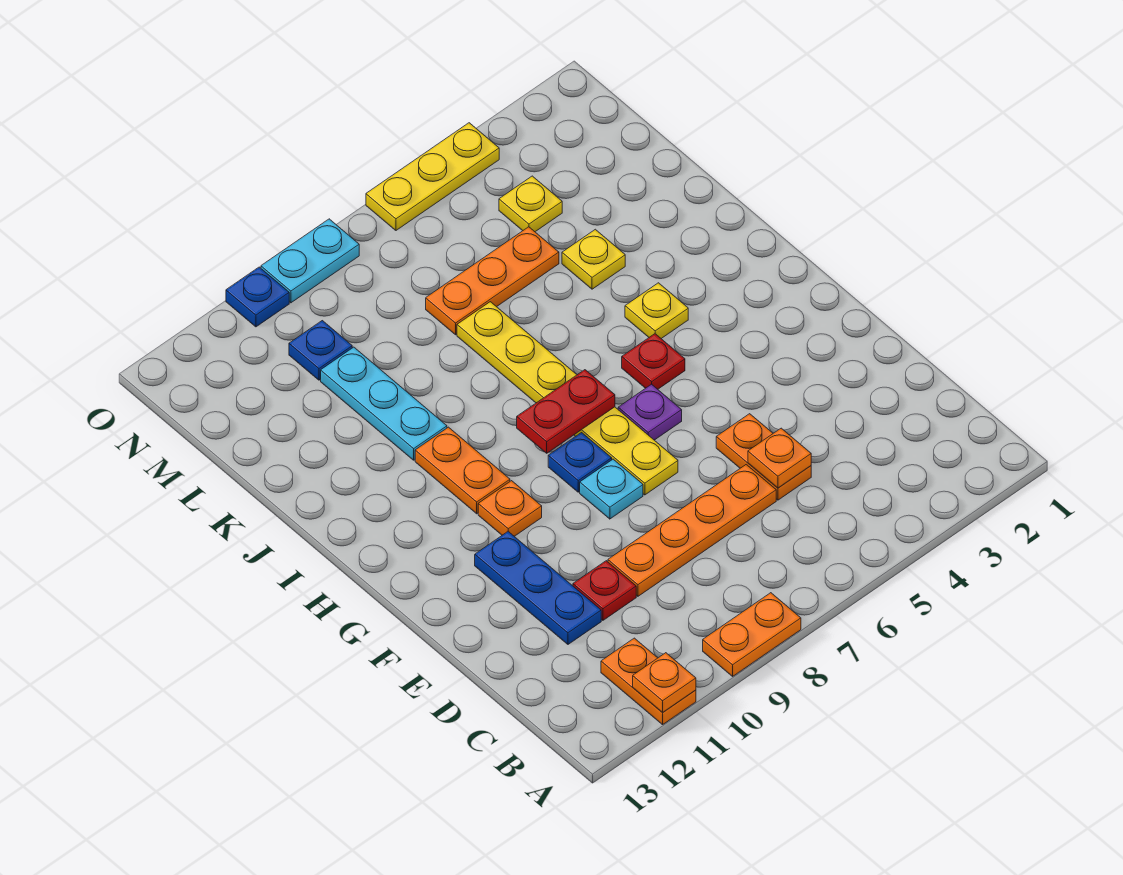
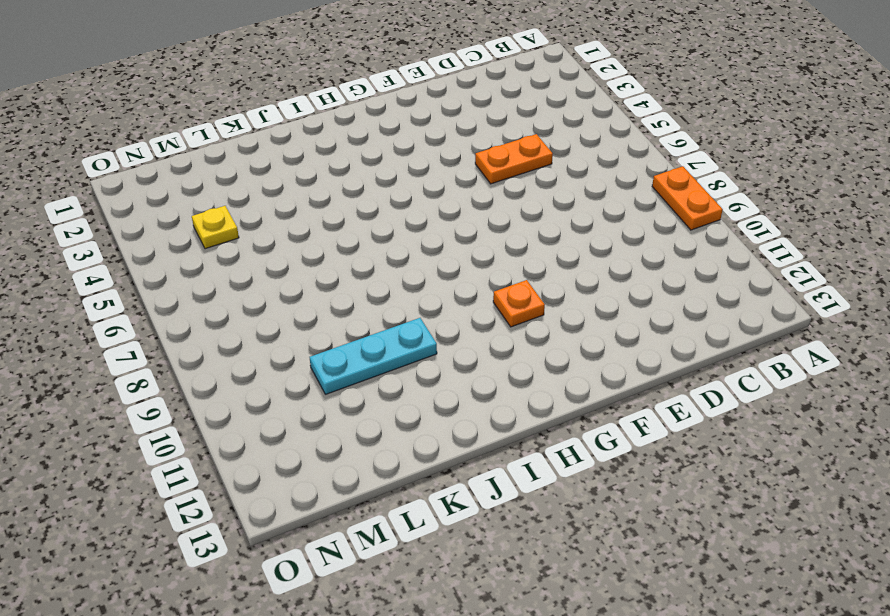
none -> orange 1x2 plate [601,638,696,725]
none -> orange 1x4 plate [608,465,776,596]
none -> red 1x1 plate [573,561,636,620]

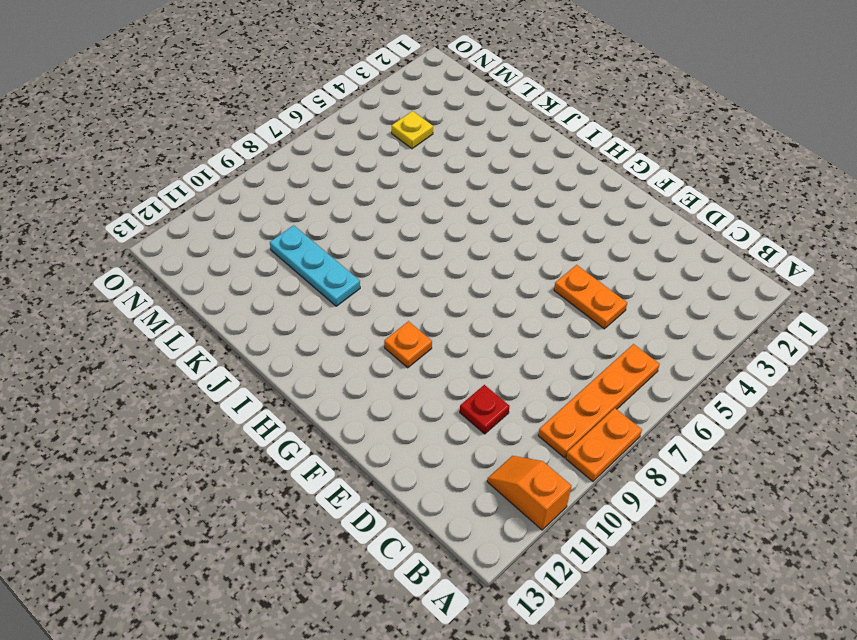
orange 1x2 slope [487,456,572,530] -> orange 1x2 plate [601,638,696,725]
orange 1x4 plate [538,344,660,458] -> orange 1x4 plate moved to [608,465,776,596]
none -> blue 1x3 plate [475,532,601,644]
none -> yellow 1x6 plate [457,302,678,495]
none -> cyan 1x1 plate [580,459,643,519]

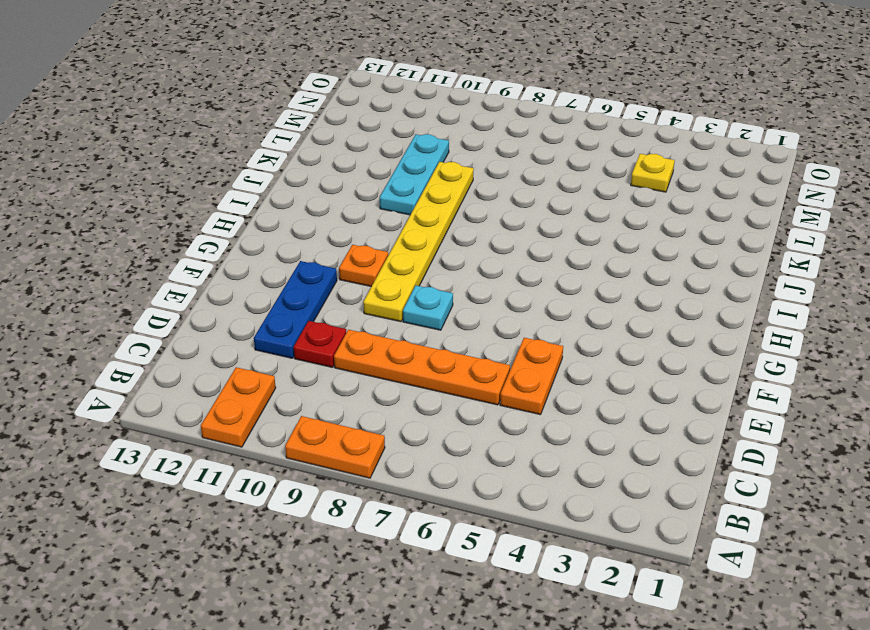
yellow 1x6 plate [363,162,474,322] -> yellow 1x6 plate moved to [457,302,678,495]
none -> purple 1x1 plate [618,384,682,440]
none -> blue 1x1 plate [548,433,612,492]
none -> red 1x1 plate [622,334,685,389]

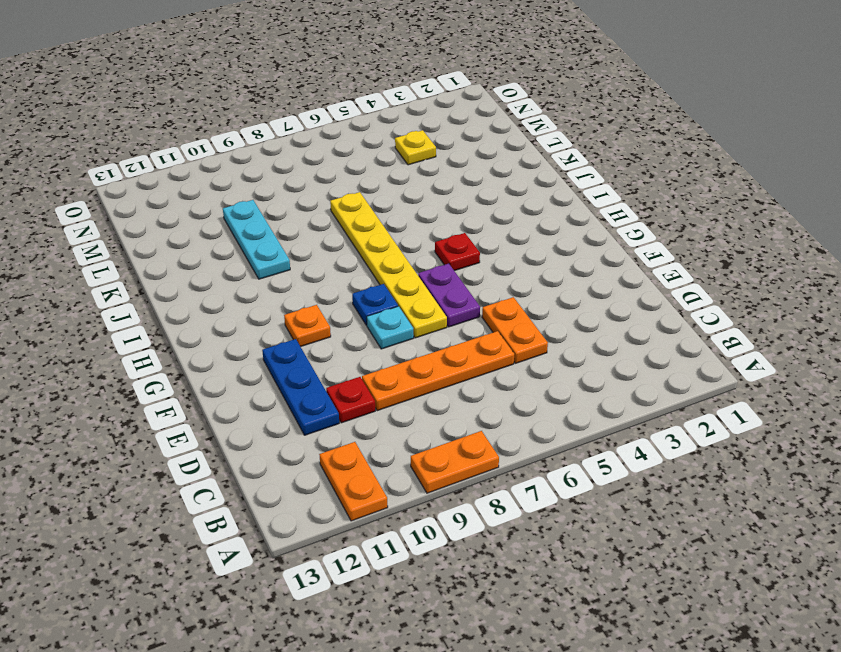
purple 1x2 plate [418,264,480,327] -> purple 1x1 plate [618,384,682,440]
none -> orange 1x2 plate [415,427,510,514]
none -> yellow 1x1 plate [625,283,688,339]
none -> yellow 1x1 plate [562,229,625,289]

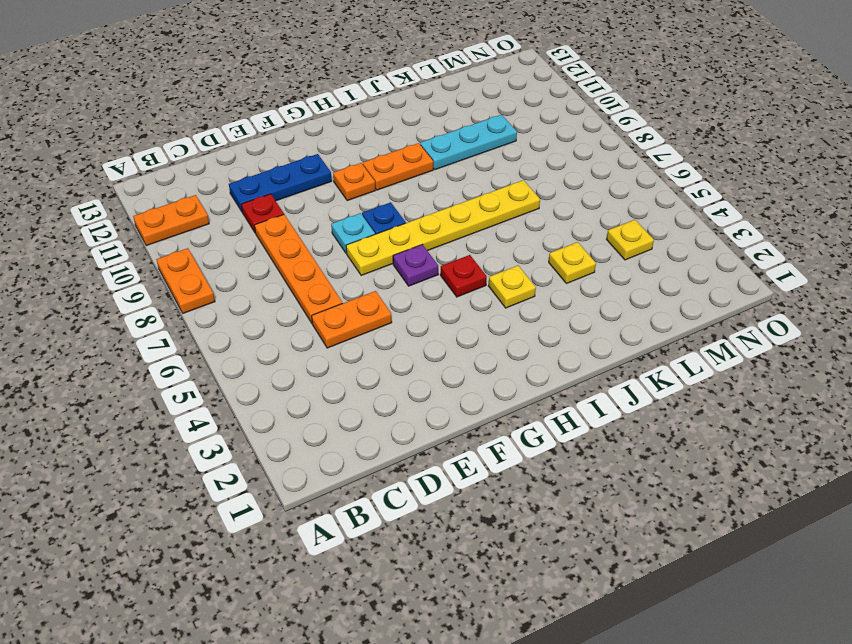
none -> orange 1x3 plate [426,227,559,335]
none -> blue 1x1 plate [289,321,352,380]
none -> yellow 1x3 plate [366,123,499,230]

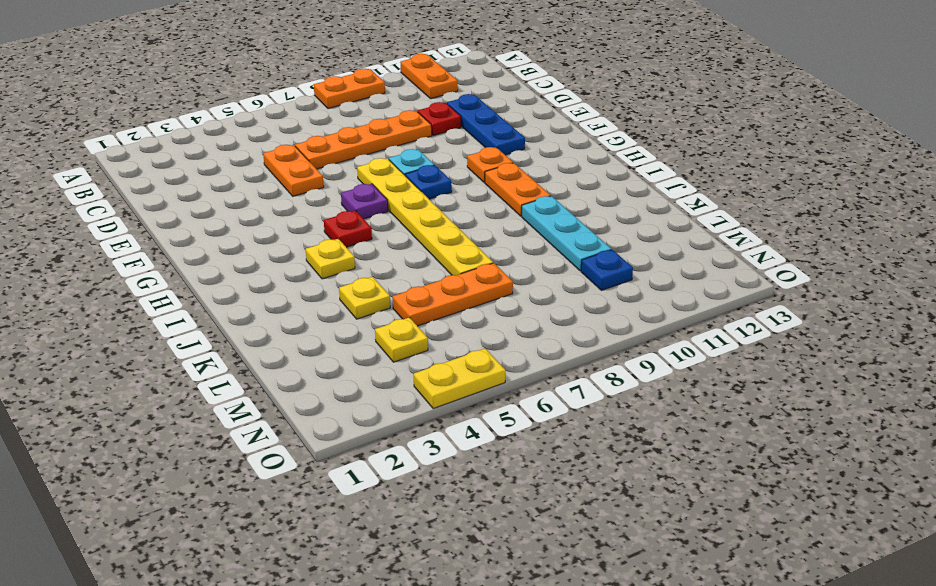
yellow 1x2 plate [414,349,506,409] -> yellow 1x3 plate [366,123,499,230]
none -> cyan 1x2 plate [261,219,359,303]
none -> blue 1x1 plate [226,267,289,327]
none -> orange 1x1 plate [633,653,696,713]

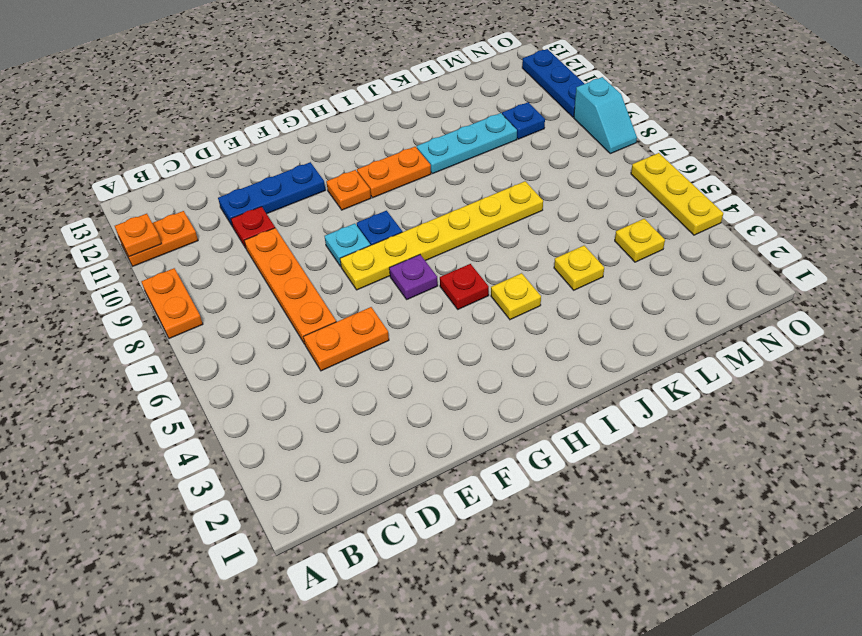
cyan 1x2 slope [574,77,637,154] -> cyan 1x2 plate [261,219,359,303]
blue 1x3 plate [522,49,584,117] -> blue 1x1 plate [226,267,289,327]
none -> orange 1x3 plate [426,227,559,335]
none -> orange 1x1 plate [748,428,811,488]
none -> red 1x2 plate [517,370,615,453]

